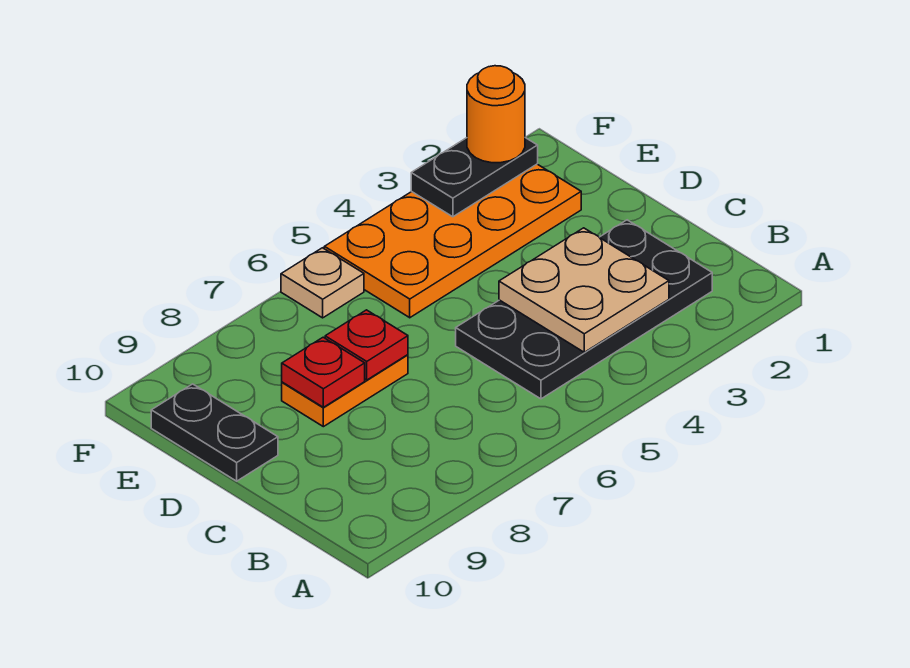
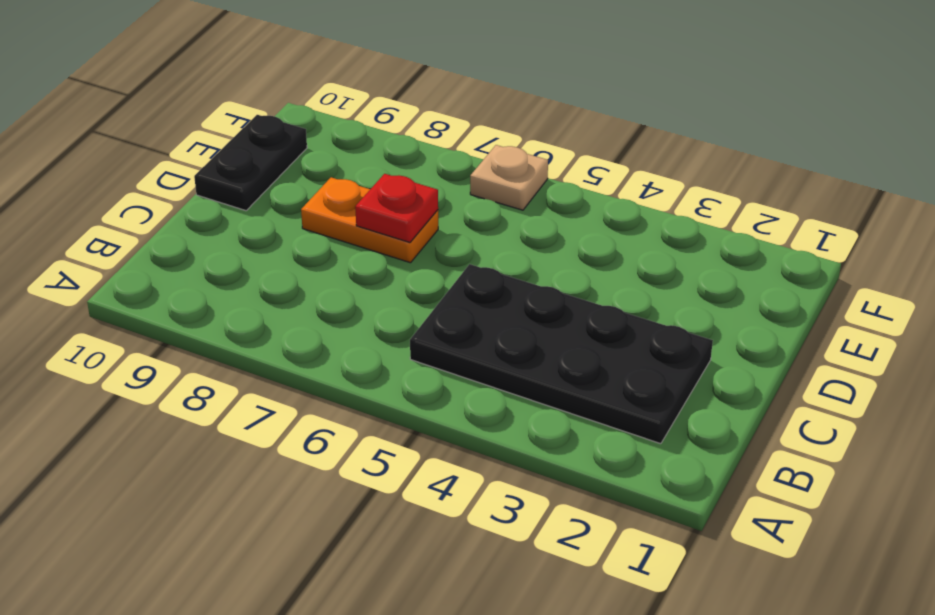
none -> orange 2x4 plate [324,164,581,318]
none -> tan 2x2 plate [499,228,669,352]

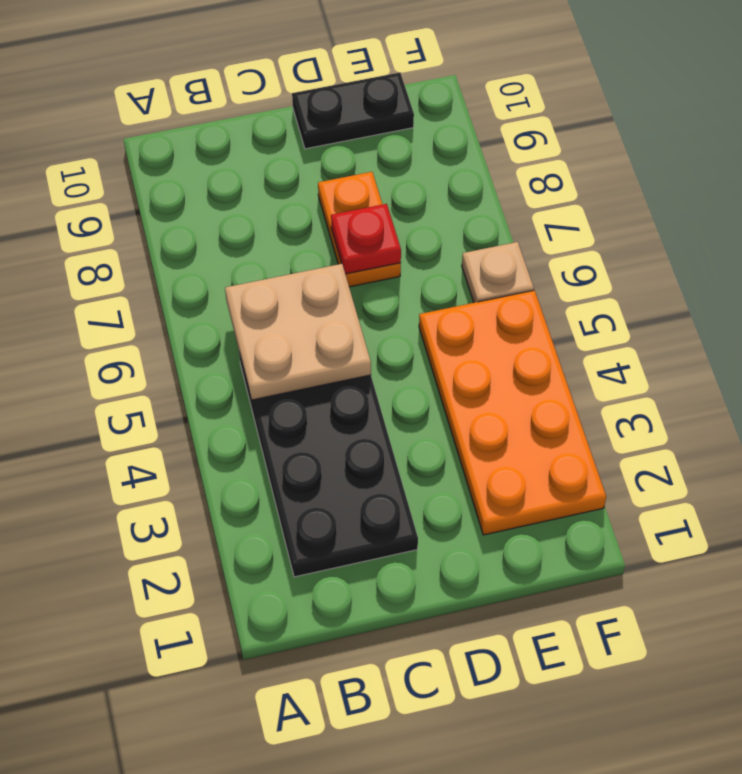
tan 2x2 plate [225,264,371,400] -> tan 2x2 plate moved to [499,228,669,352]
none -> red 1x1 plate [282,337,365,407]
none -> black 1x2 plate [411,137,538,217]

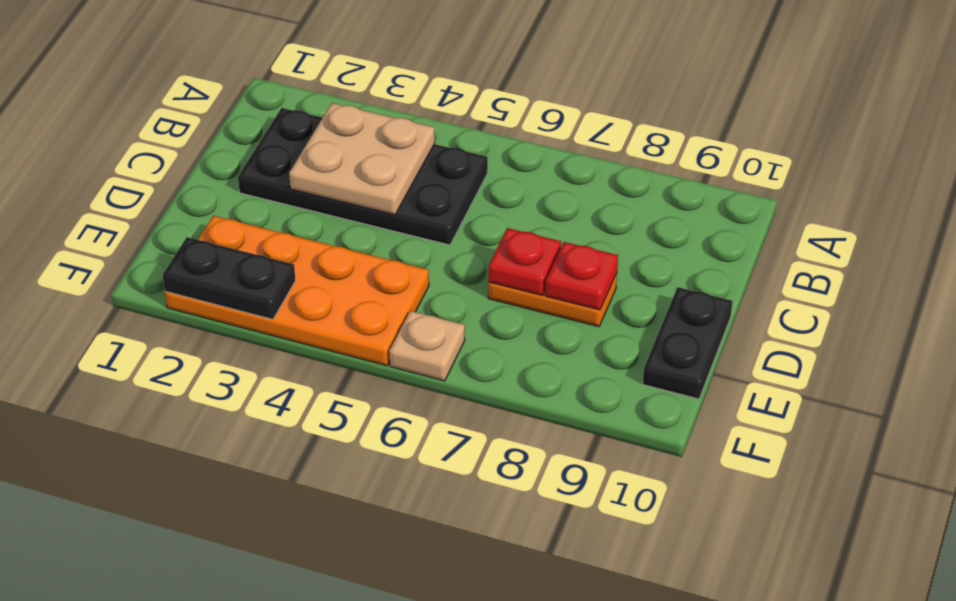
none -> orange 1x1 round brick [467,66,525,163]

